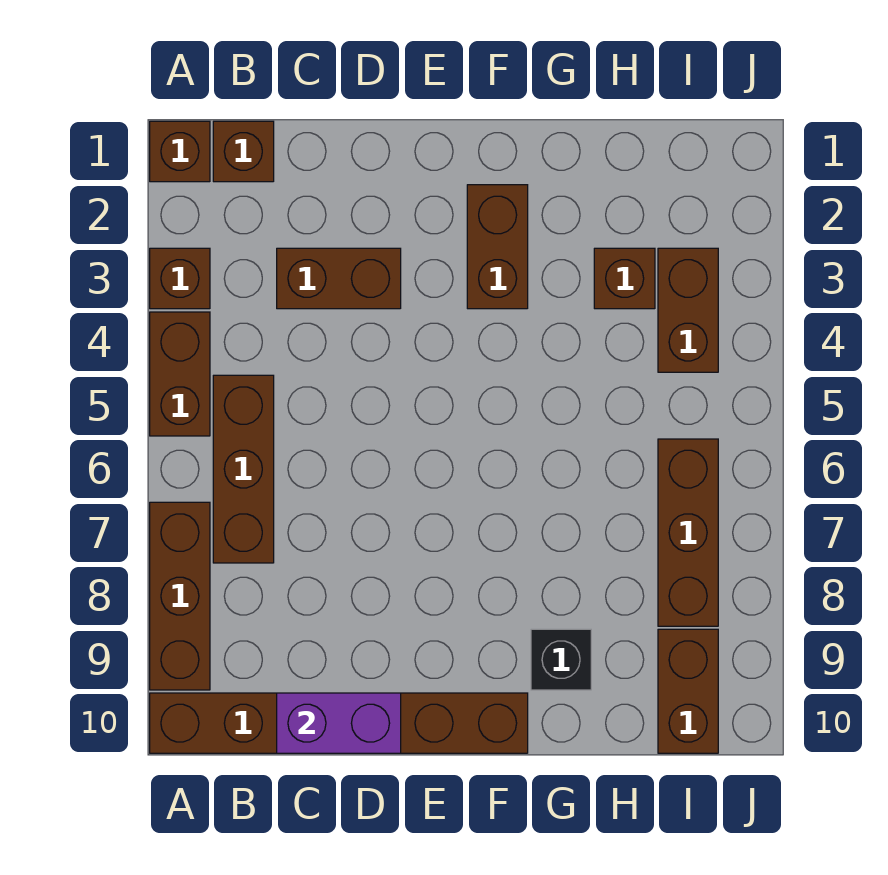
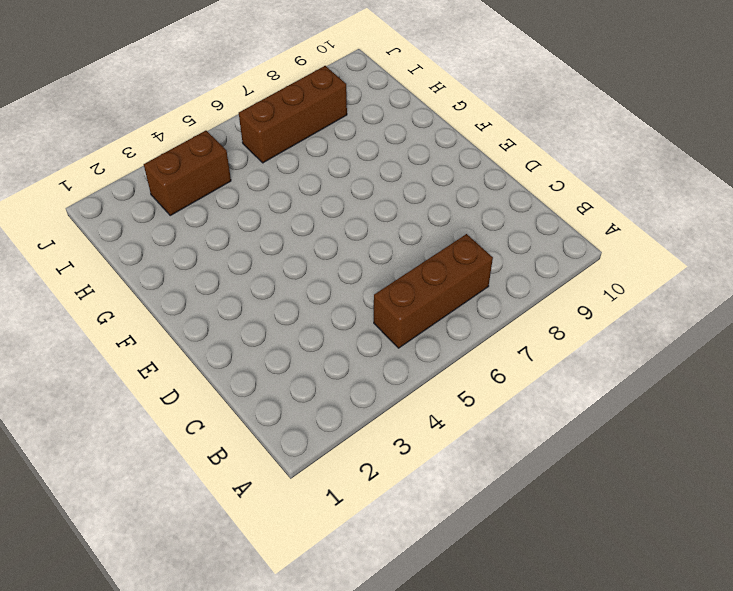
none -> brown 1x1 brick [150,121,210,182]
none -> brown 1x1 brick [150,248,210,309]
none -> brown 1x2 brick [150,312,210,436]

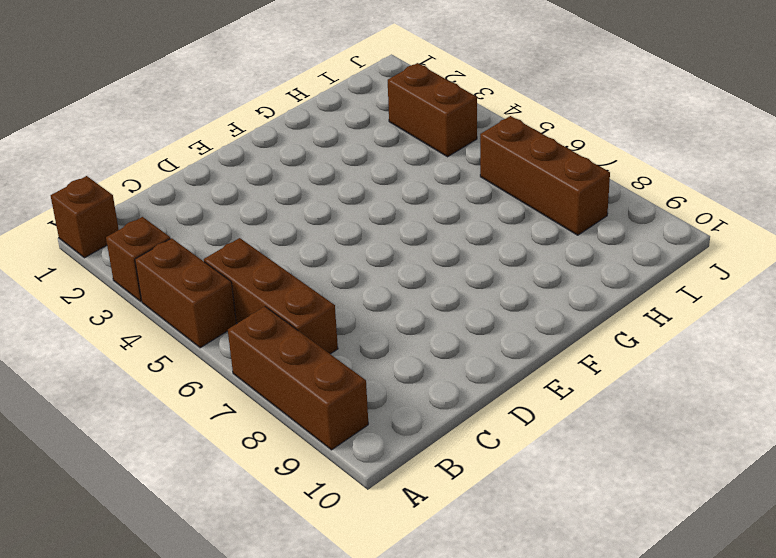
none -> brown 1x6 brick [150,693,528,753]
none -> brown 1x1 brick [213,121,274,182]
none -> brown 1x2 brick [277,248,401,309]

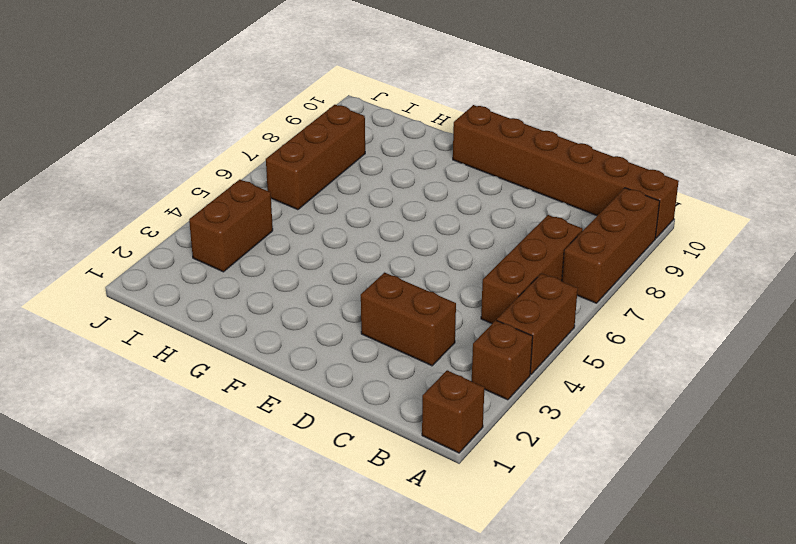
none -> brown 1x1 brick [213,121,274,182]
none -> brown 1x2 brick [467,185,528,309]
none -> black 1x1 brick [531,629,591,690]

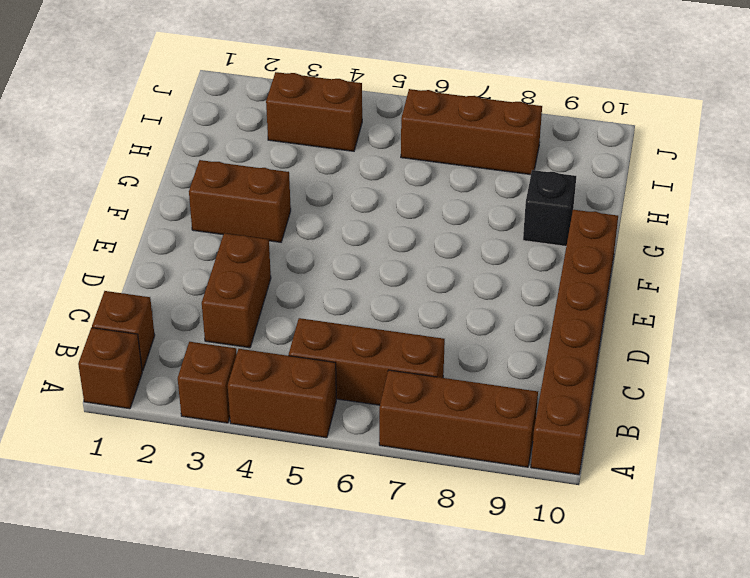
none -> brown 1x1 brick [594,248,655,309]
none -> brown 1x2 brick [658,629,718,753]
none -> purple 1x2 brick [277,693,401,753]

